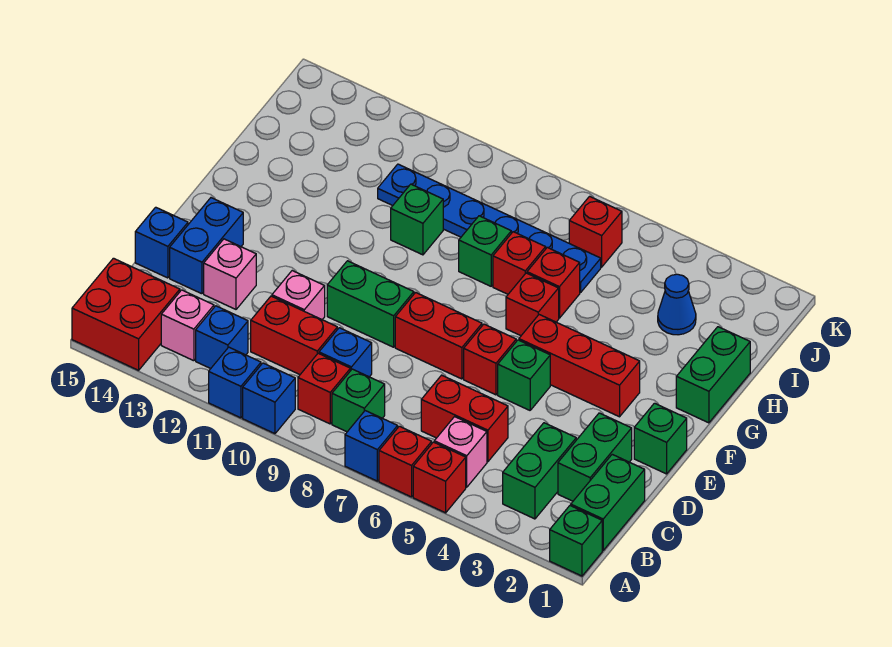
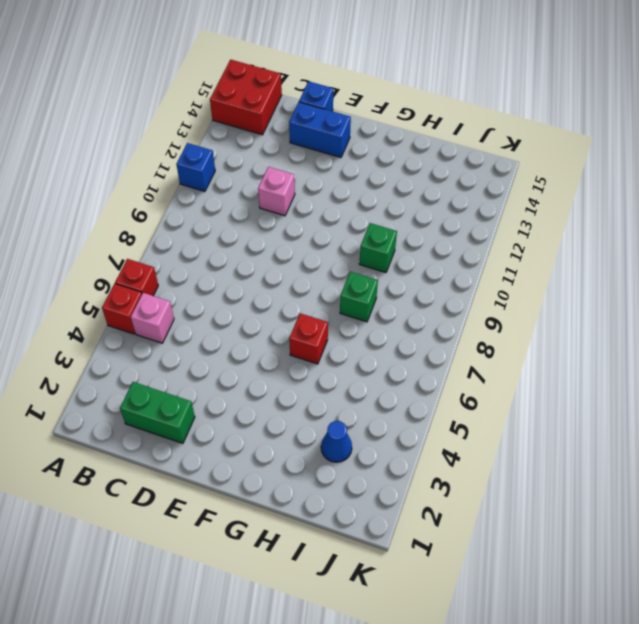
none -> green 1x1 brick [550,505,602,576]
none -> blue 1x1 brick [345,411,398,481]
none -> blue 1x1 brick [243,363,295,434]
none -> green 1x2 brick [571,454,645,550]

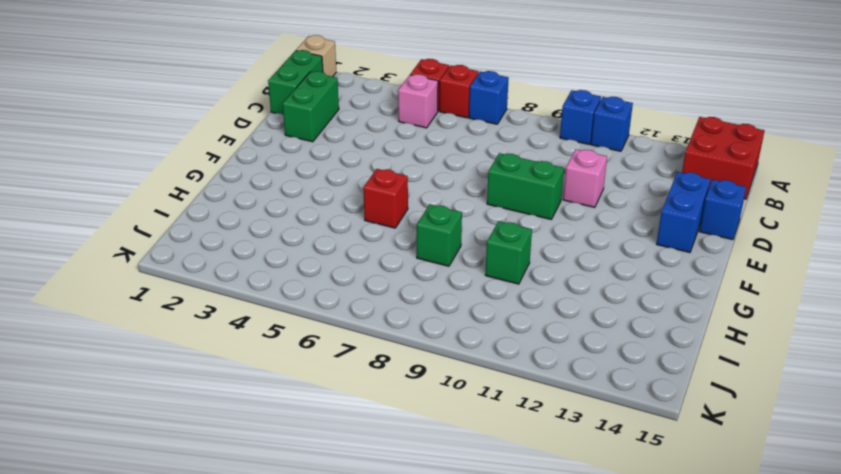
tan 1x1 brick [296,35,336,77] -> green 1x1 brick [550,505,602,576]
none -> green 1x2 brick [503,423,576,519]
none -> green 1x1 brick [332,369,385,432]
none -> red 1x1 brick [298,353,350,424]
none -> blue 1x1 brick [196,306,248,369]

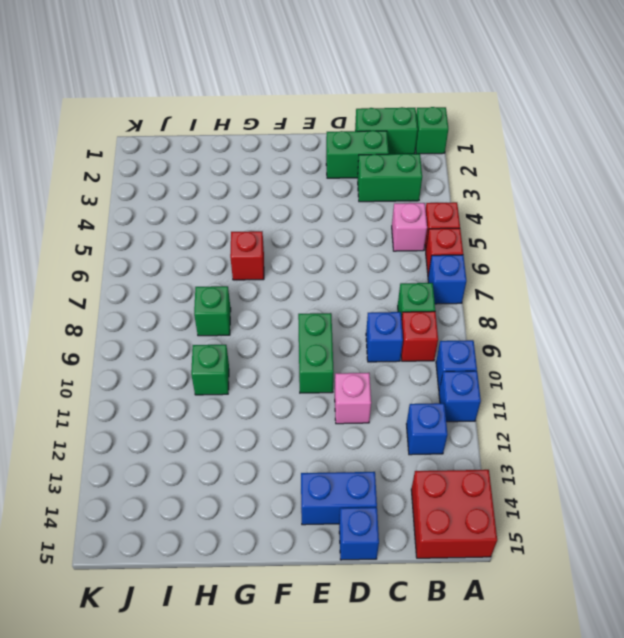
none -> pink 1x1 brick [161,290,214,361]
none -> red 1x2 brick [421,375,508,462]
none -> red 1x2 brick [251,296,337,374]
none -> pink 1x1 brick [204,239,256,309]

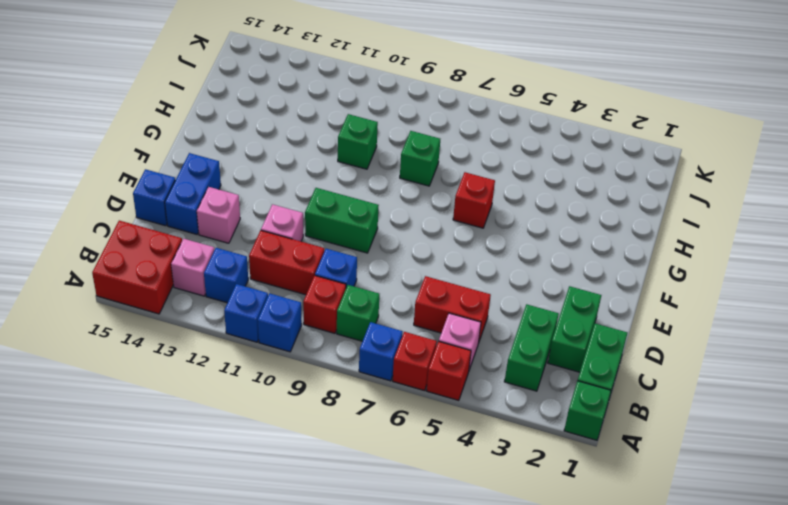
none -> green 1x1 brick [634,403,687,474]
none -> green 1x1 brick [498,340,550,410]
none -> red 1x1 brick [464,324,516,395]
none -> red 1x2 brick [395,292,482,379]

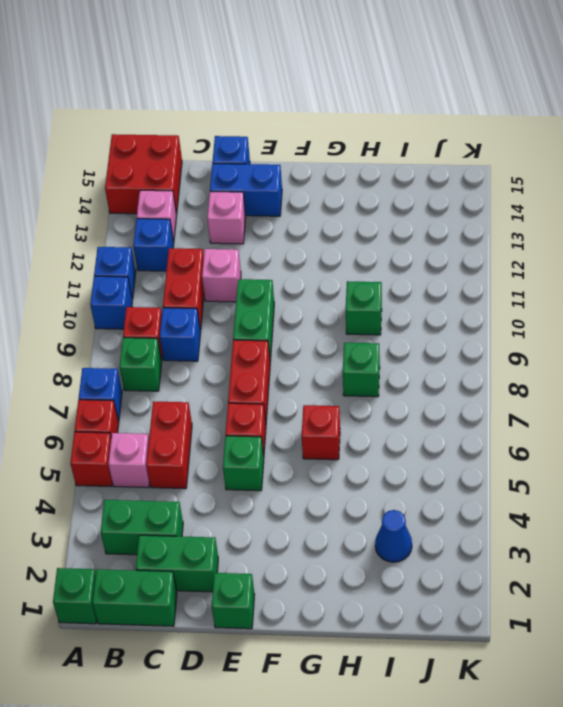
none -> red 1x3 brick [519,315,640,417]
none -> green 1x2 brick [676,327,750,423]
none -> red 1x1 brick [527,248,580,318]
none -> red 1x1 brick [493,232,546,294]

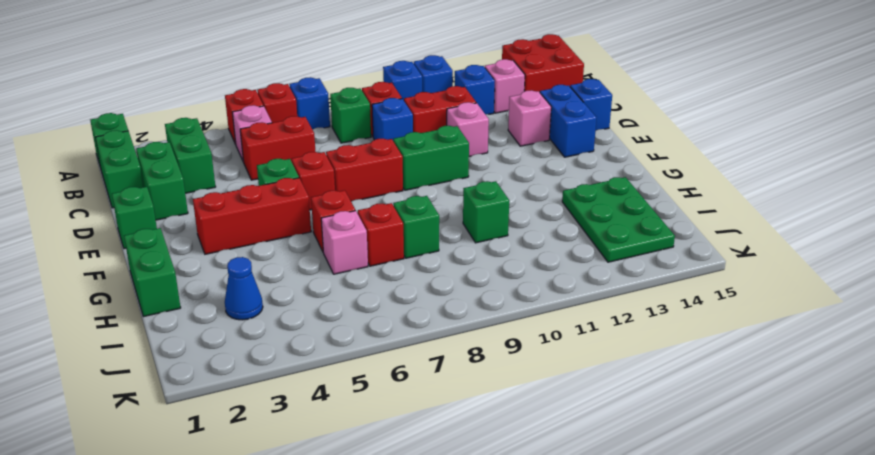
pink 1x1 brick [321,211,368,274] -> red 1x1 brick [527,248,580,318]
green 2x3 plate [562,177,675,262] -> none
none -> blue 1x6 plate [378,164,601,293]
none -> red 1x1 brick [569,196,622,267]

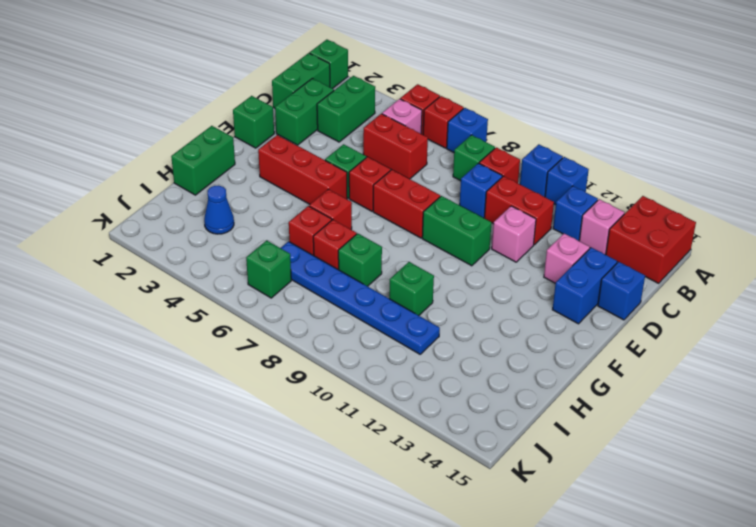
green 1x1 brick [246,240,291,298] -> red 1x1 brick [569,196,622,267]

